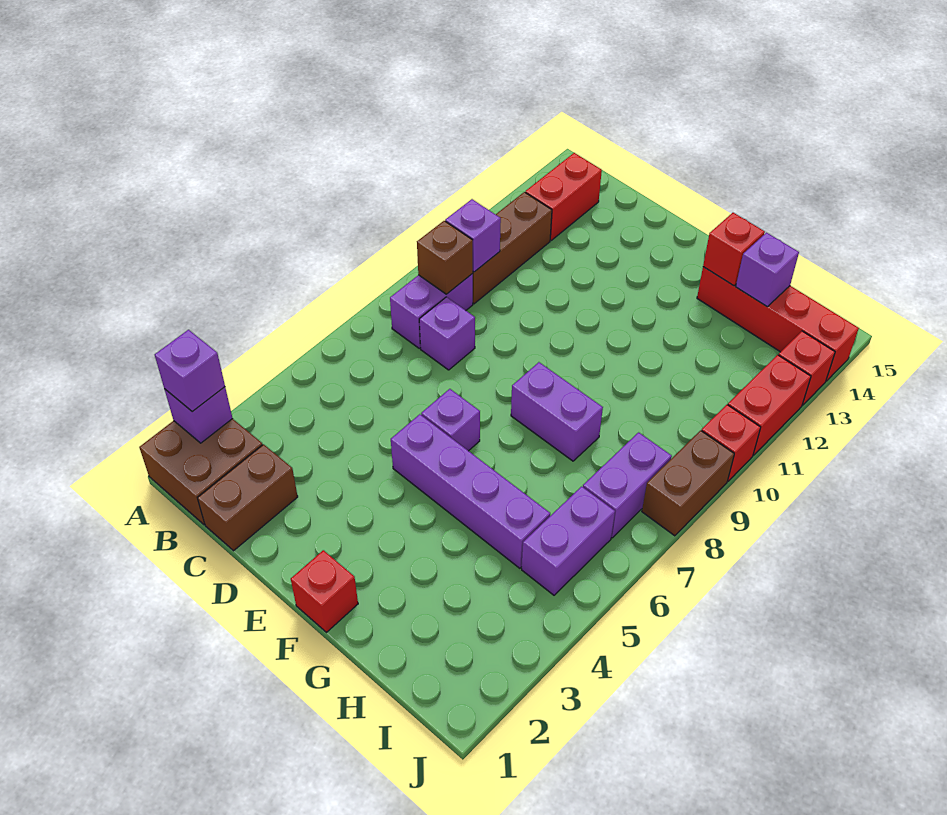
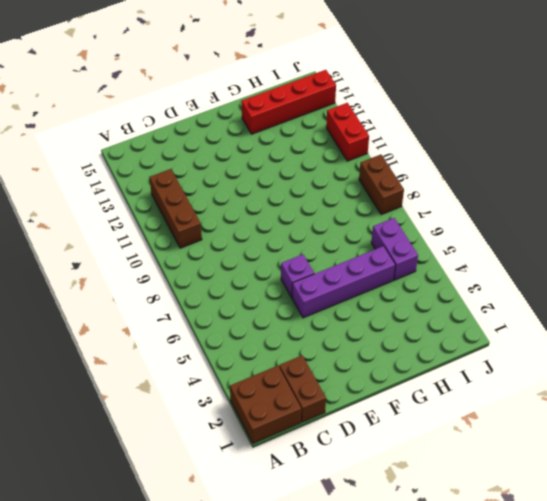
none -> purple 1x2 brick [390,274,473,348]
none -> red 1x2 brick [525,153,602,240]
none -> purple 1x1 brick [419,297,475,370]

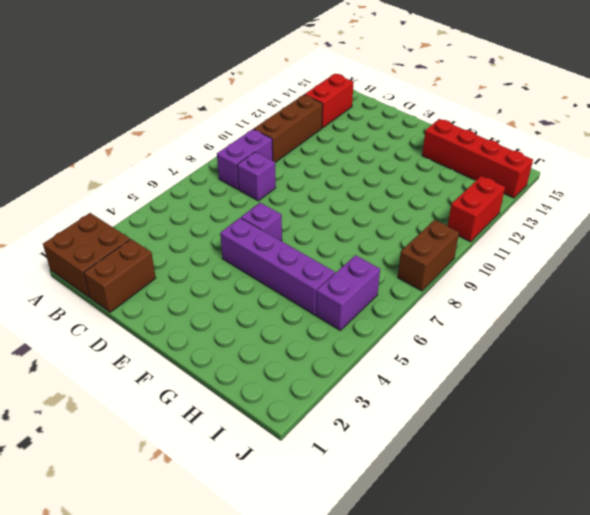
none -> red 1x1 brick [291,550,358,632]
none -> purple 1x2 brick [511,362,603,461]
none -> purple 1x2 brick [583,432,672,538]

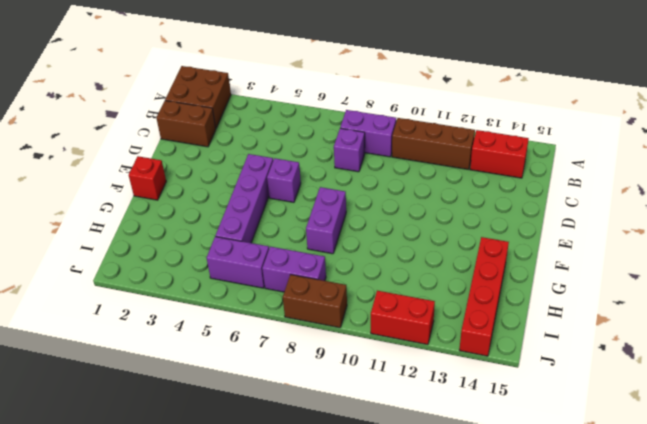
none -> red 1x1 brick [702,405,761,481]
none -> red 1x1 brick [779,331,835,405]
none -> purple 1x1 brick [165,387,233,443]

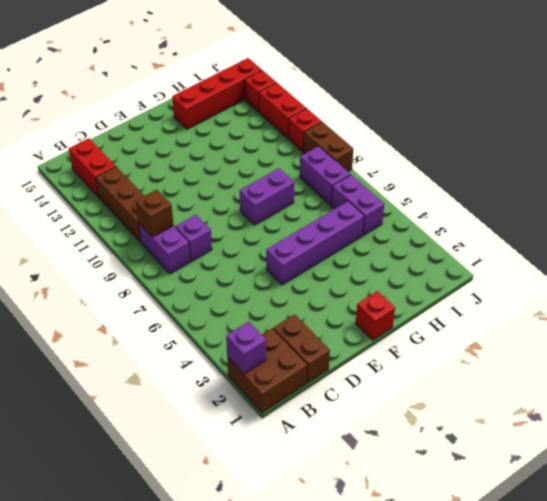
none -> purple 1x1 brick [421,389,480,451]
none -> purple 1x1 brick [445,199,501,272]
none -> red 1x1 brick [703,213,765,286]

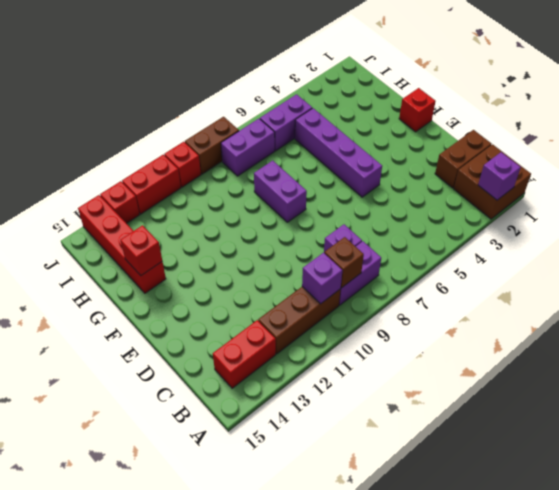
none -> purple 1x1 brick [421,389,480,451]
none -> purple 1x1 brick [736,233,799,307]
none -> purple 1x1 brick [155,330,225,412]

